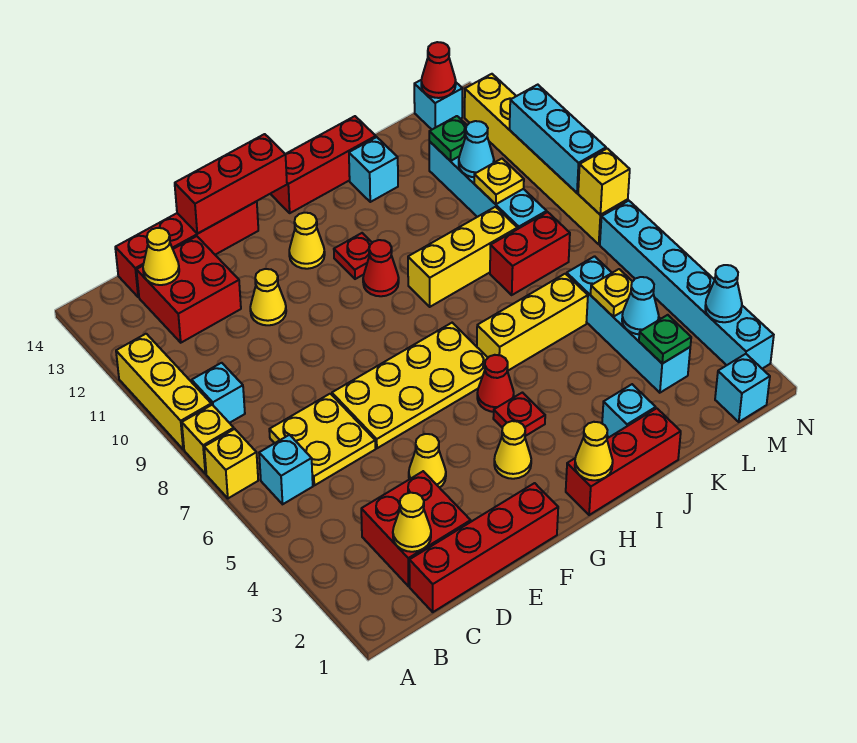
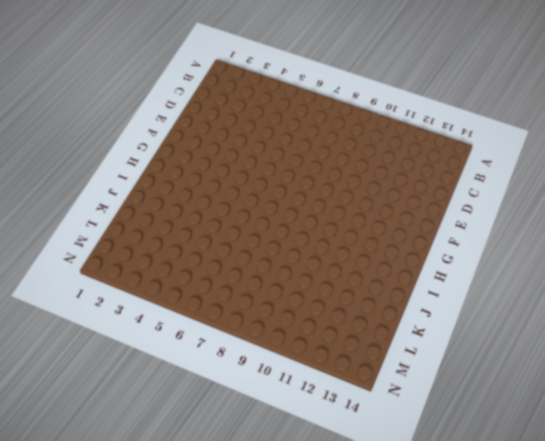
none -> yellow 1x1 brick [204,429,258,498]
none -> yellow 1x1 brick [182,405,234,474]
none -> yellow 1x3 brick [116,334,211,449]
none -> cyan 1x1 brick [259,435,313,504]

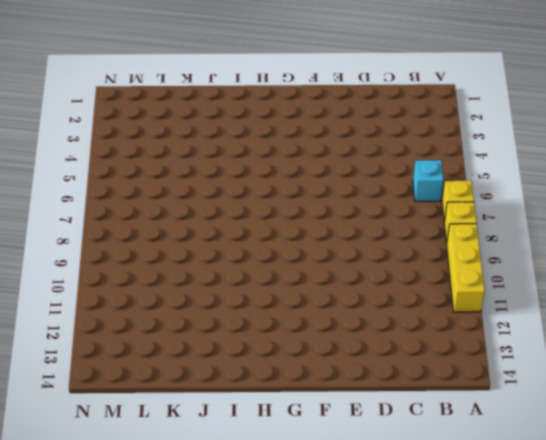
none -> cyan 1x1 brick [192,363,245,423]
none -> red 1x4 brick [409,483,558,612]
none -> red 2x2 brick [361,471,471,586]
none -> yellow 2x2 plate [269,394,375,485]

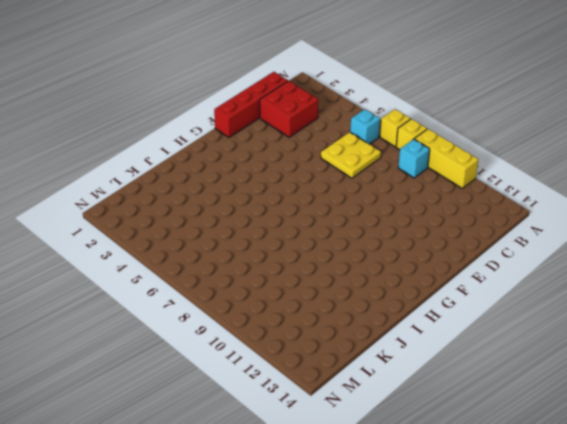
none -> red 2x2 brick [137,236,241,343]
none -> red 1x4 brick [115,201,258,297]
none -> yellow 1x1 cone [409,434,446,488]
none -> yellow 2x4 plate [332,323,488,448]

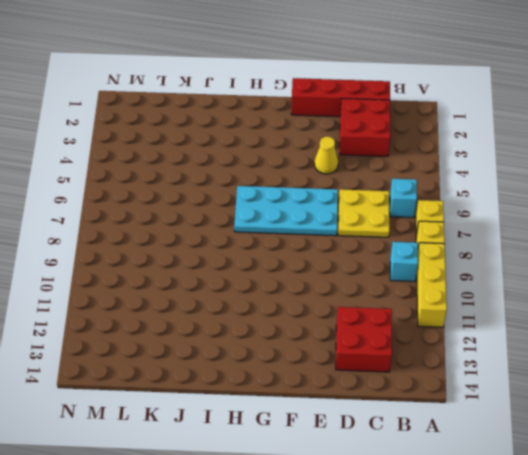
cyan 2x4 plate [234,186,338,236] -> yellow 2x4 plate [332,323,488,448]
none -> red 1x4 brick [115,201,258,297]
none -> yellow 1x1 cone [250,269,286,325]
none -> yellow 1x1 cone [494,421,531,479]
none -> yellow 1x1 cone [289,213,325,269]

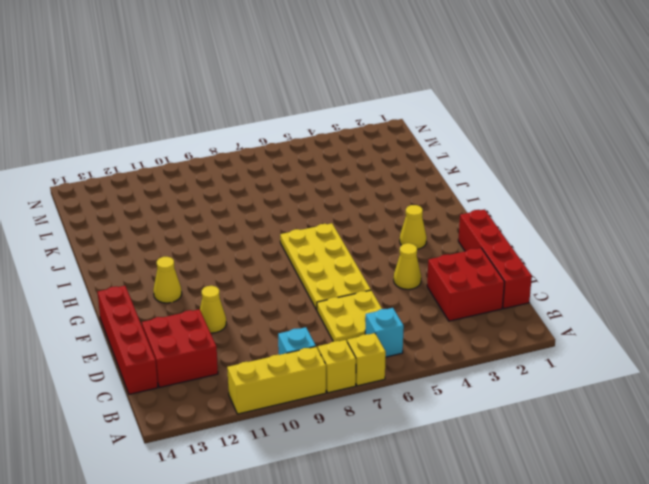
none -> red 1x3 brick [566,408,681,515]
none -> red 1x1 plate [493,393,545,436]
none -> red 1x1 cone [477,355,514,412]
none -> red 1x1 cone [363,240,399,296]

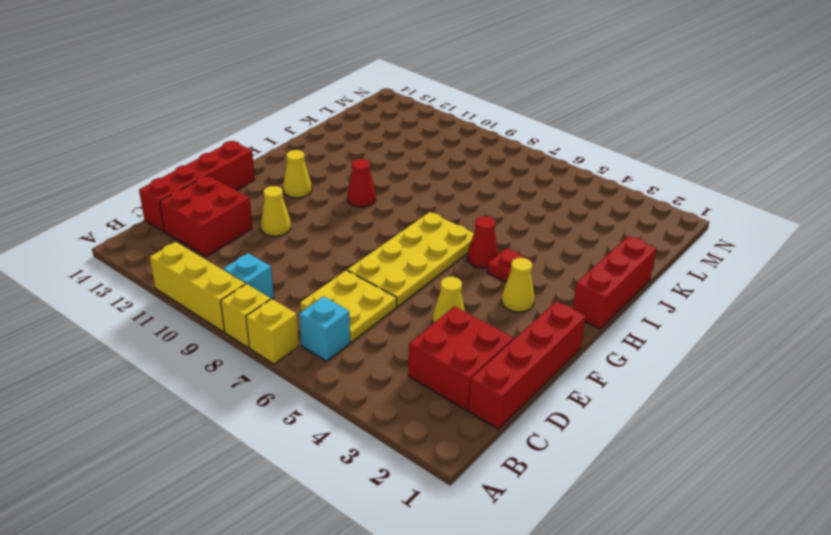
none -> red 1x1 plate [334,233,372,279]
none -> red 1x3 brick [271,116,376,213]
none -> yellow 1x3 brick [477,274,588,371]
none -> yellow 1x3 brick [408,207,517,307]

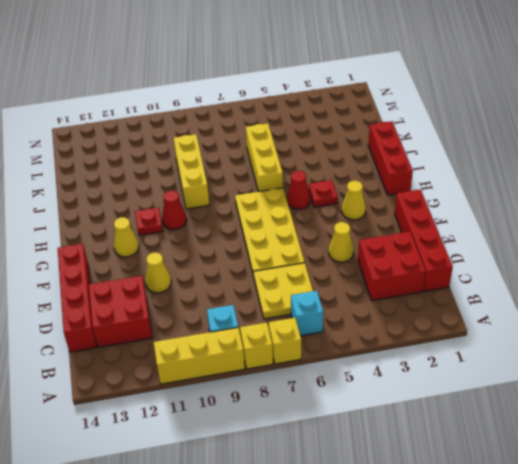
none -> red 1x3 brick [271,116,376,213]
none -> cyan 1x1 brick [602,384,656,437]
none -> cyan 1x1 brick [349,137,398,202]
none -> red 1x2 brick [490,212,570,295]

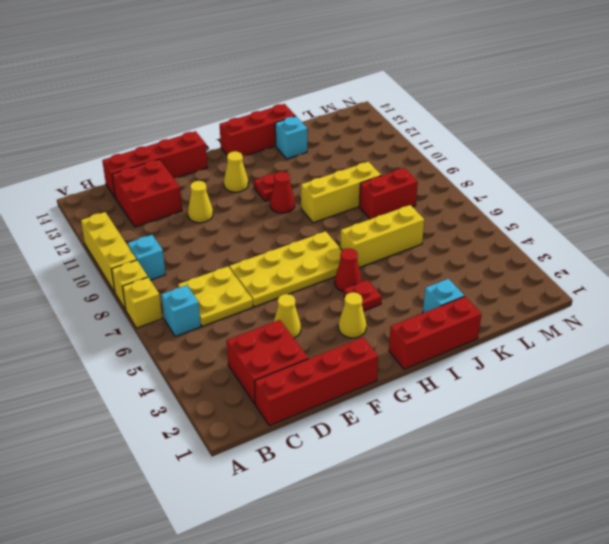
none -> cyan 1x4 brick [567,256,690,393]
none -> cyan 1x4 brick [429,142,547,229]
none -> cyan 1x1 brick [715,354,770,422]
none -> cyan 1x1 brick [414,80,463,129]

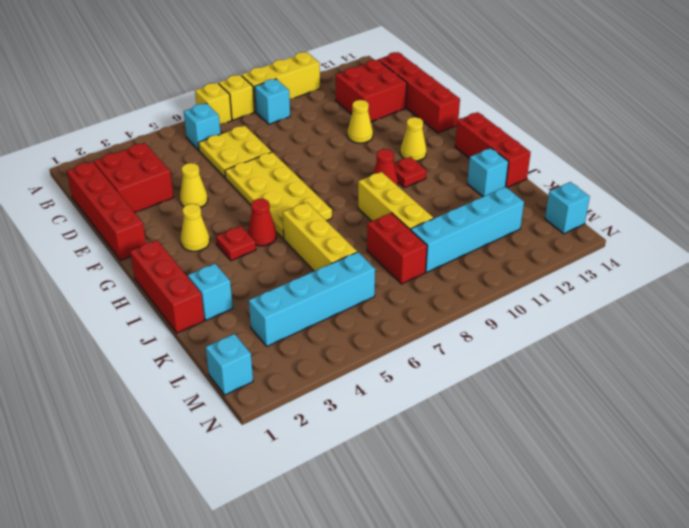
none -> cyan 1x6 brick [600,201,774,369]
none -> yellow 1x6 brick [465,74,628,244]
none -> yellow 1x1 cone [393,493,431,552]
none -> yellow 1x1 cone [143,228,179,285]

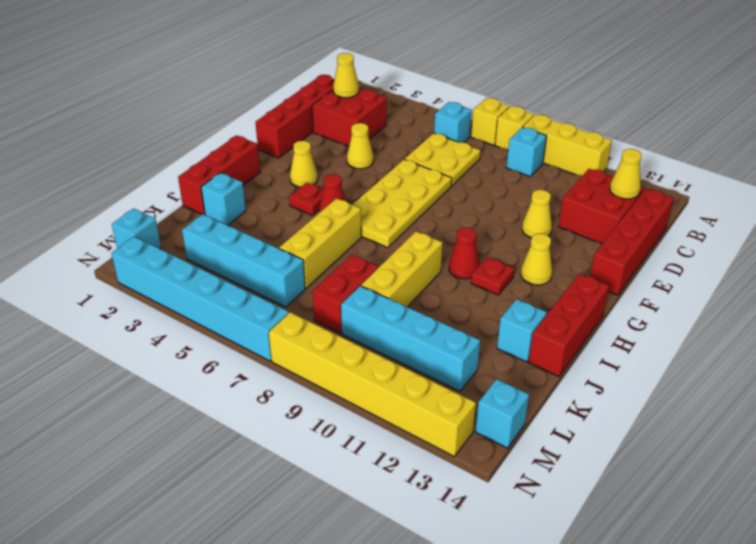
none -> red 1x3 brick [175,134,287,234]
none -> yellow 1x1 cone [575,422,613,480]
none -> green 1x1 plate [639,315,691,364]
none -> cyan 1x1 cone [622,277,659,334]

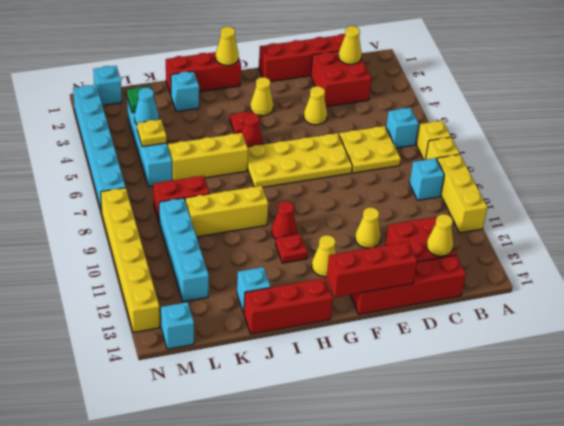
none -> yellow 1x1 plate [474,159,524,204]
none -> cyan 1x1 cone [459,121,494,177]
none -> green 1x1 plate [429,116,467,161]
none -> red 1x1 cone [421,42,456,98]

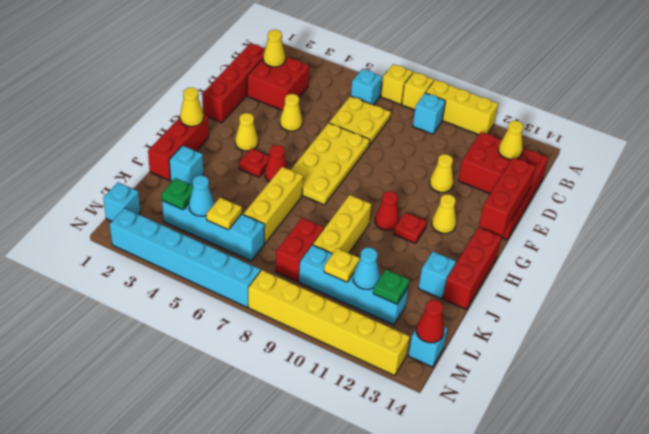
none -> cyan 1x1 cone [705,265,742,322]
none -> yellow 1x1 brick [578,149,630,215]
none -> cyan 1x3 brick [510,85,606,193]

